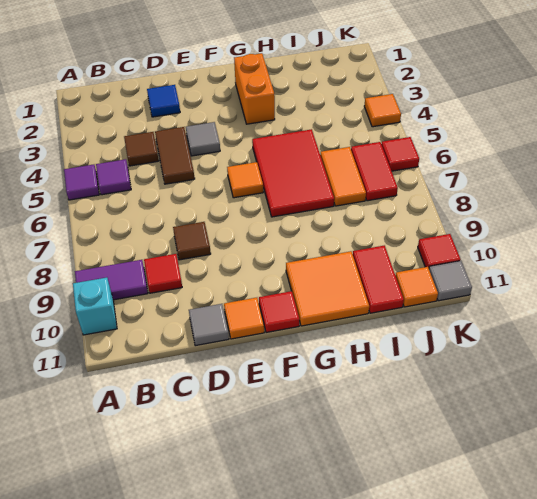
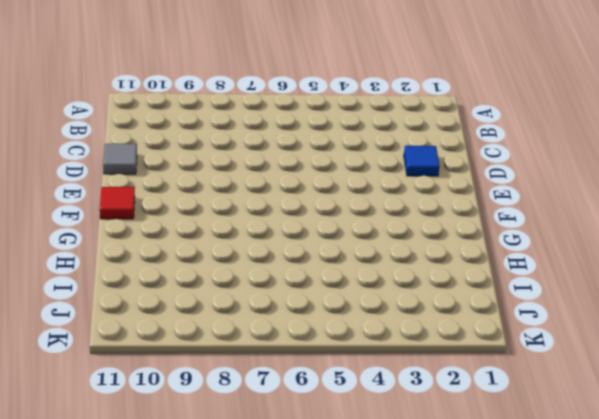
none -> purple 1x1 tile [64,165,99,200]
none -> purple 1x2 tile [75,260,148,300]
none -> cyan 1x1 brick [73,278,117,335]

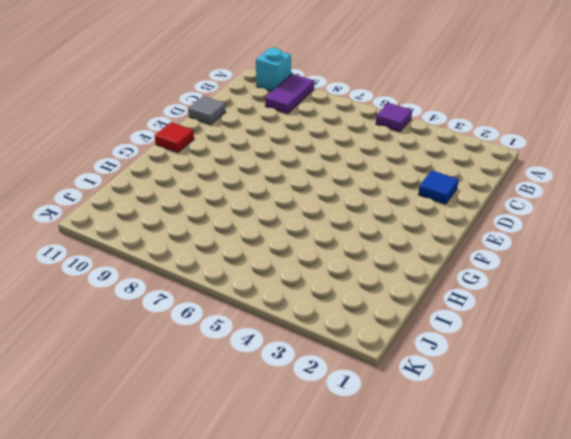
none -> purple 1x1 tile [96,159,131,195]
none -> brown 1x1 tile [124,132,159,166]
none -> red 1x1 tile [144,254,182,293]

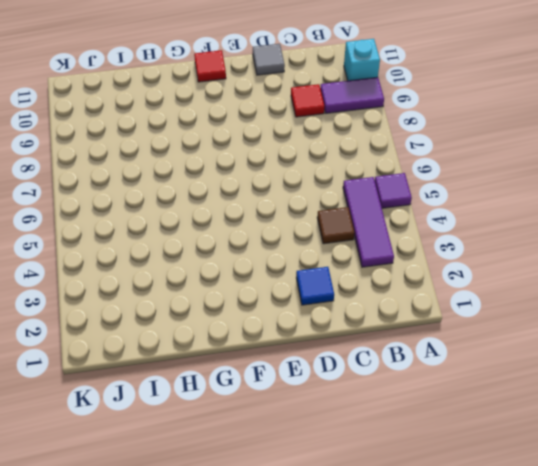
purple 1x3 tile [343,177,394,267] -> purple 1x1 tile [96,159,131,195]
none -> brown 1x2 tile [155,127,195,184]
none -> brown 1x1 tile [173,222,211,260]
none -> grey 1x1 tile [186,122,220,156]

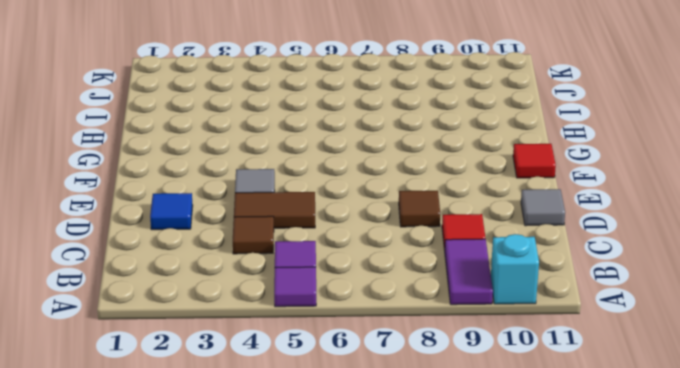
none -> orange 1x1 tile [224,298,264,339]
none -> orange 1x1 tile [227,162,263,198]
none -> orange 1x2 brick [234,53,275,124]

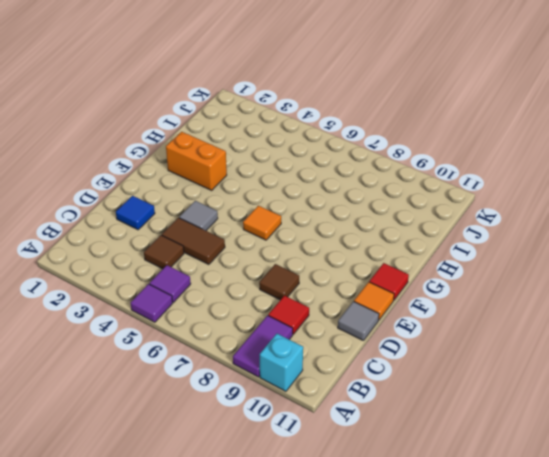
none -> red 2x3 tile [252,129,334,217]
none -> orange 2x2 tile [286,251,369,326]
none -> orange 1x2 tile [320,147,366,206]

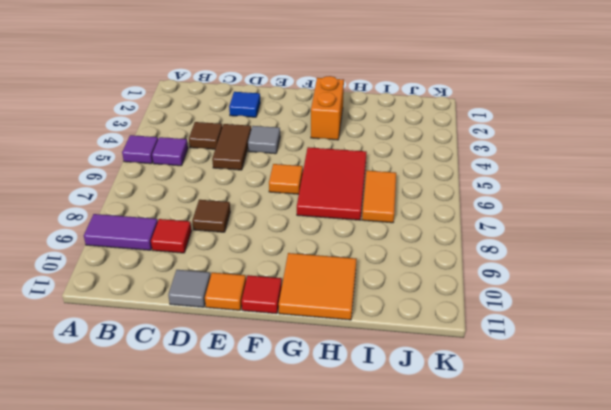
none -> cyan 1x1 brick [73,278,117,335]
none -> red 1x2 tile [353,245,404,313]
none -> red 1x2 tile [351,142,398,201]

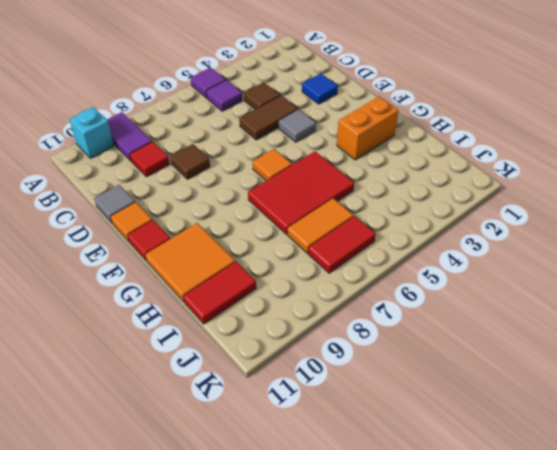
none -> orange 1x1 tile [395,267,438,307]
none -> orange 1x1 tile [364,94,401,127]
none -> red 1x1 tile [381,137,419,171]

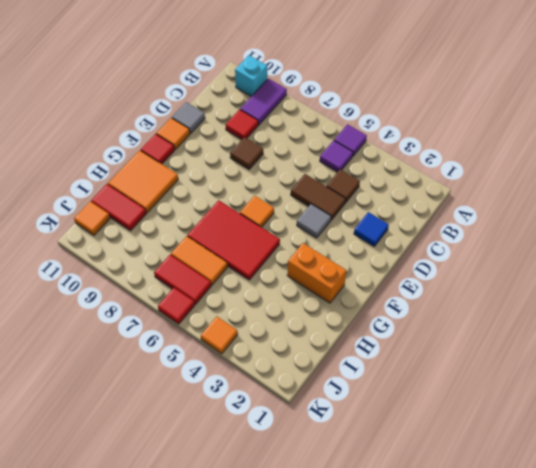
none -> red 1x1 tile [418,234,461,268]
none -> grey 1x1 tile [429,261,472,301]

